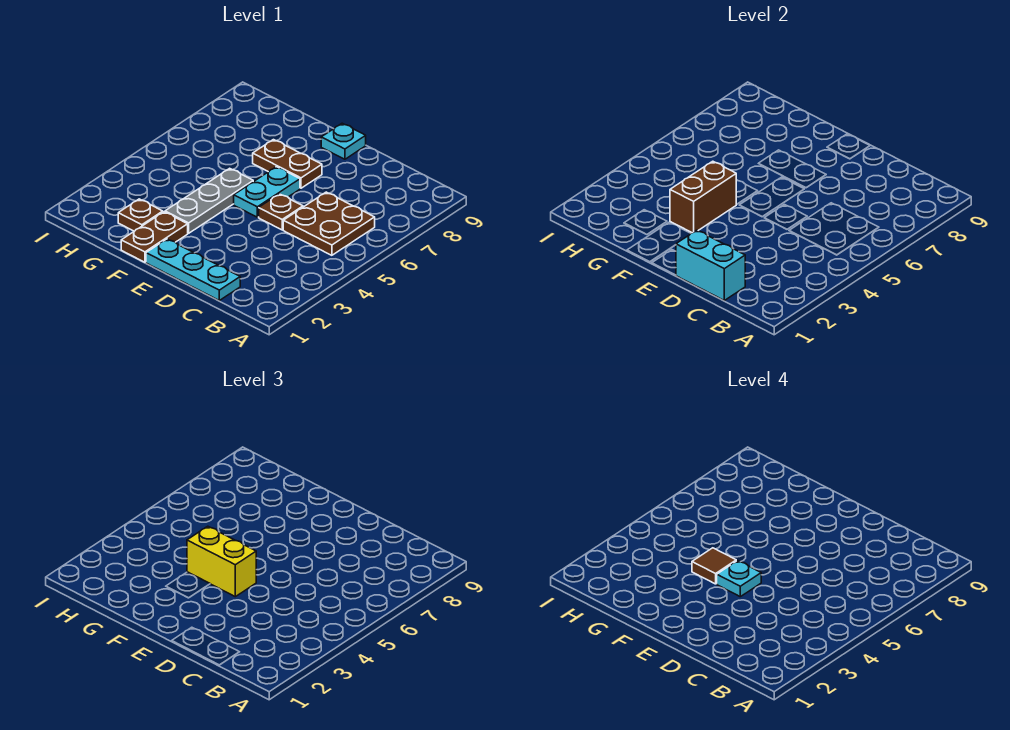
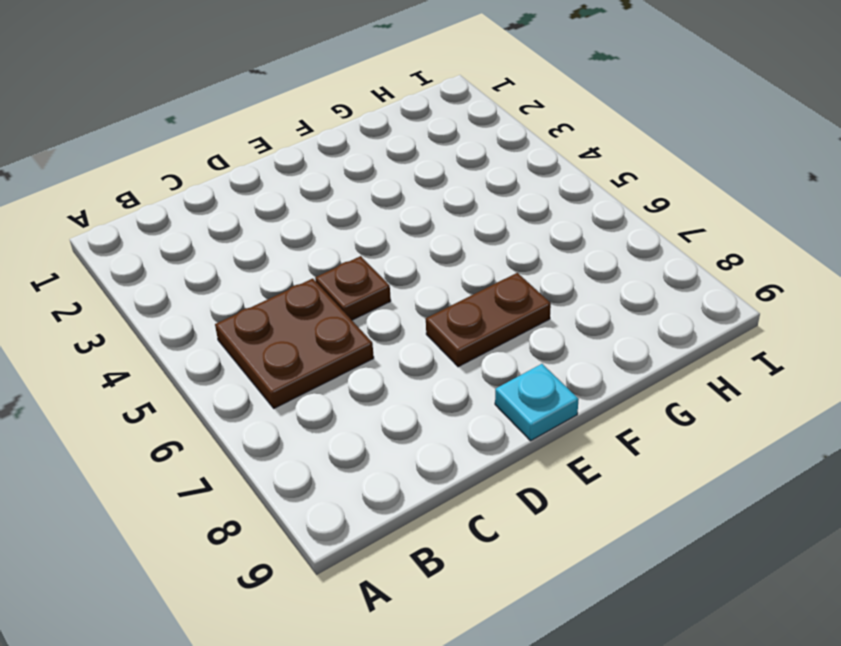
none -> cyan 1x3 plate [146,239,240,300]
none -> cyan 1x2 plate [234,167,300,217]
none -> brown 1x2 plate [121,212,188,262]

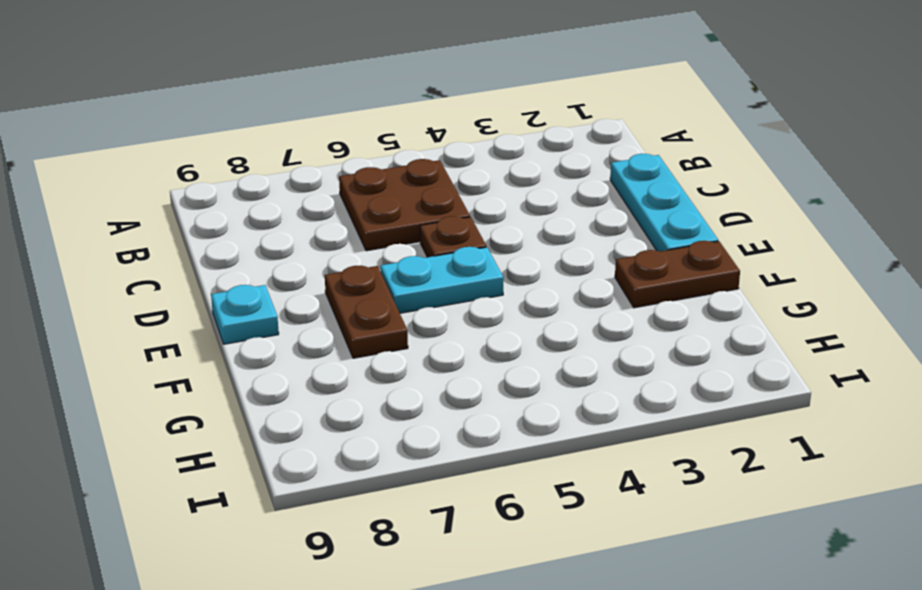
none -> grey 1x3 plate [165,168,253,233]
none -> brown 1x1 plate [118,199,163,231]
none -> cyan 1x2 brick [676,230,745,300]

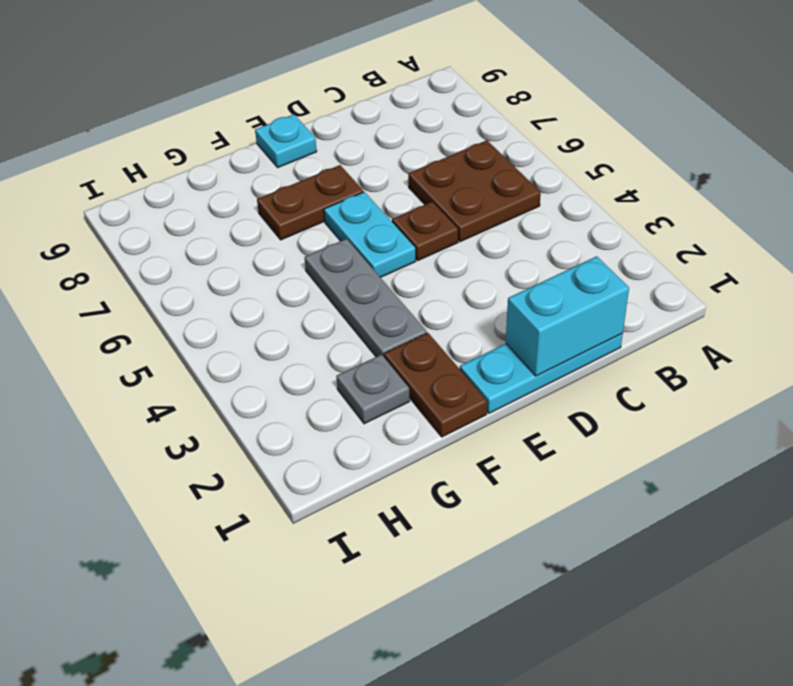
grey 1x1 plate [336,355,409,424] -> brown 1x1 plate [118,199,163,231]
none -> brown 1x2 brick [670,161,736,233]
none -> yellow 1x2 brick [187,526,256,597]
none -> cyan 1x1 plate [717,561,761,597]

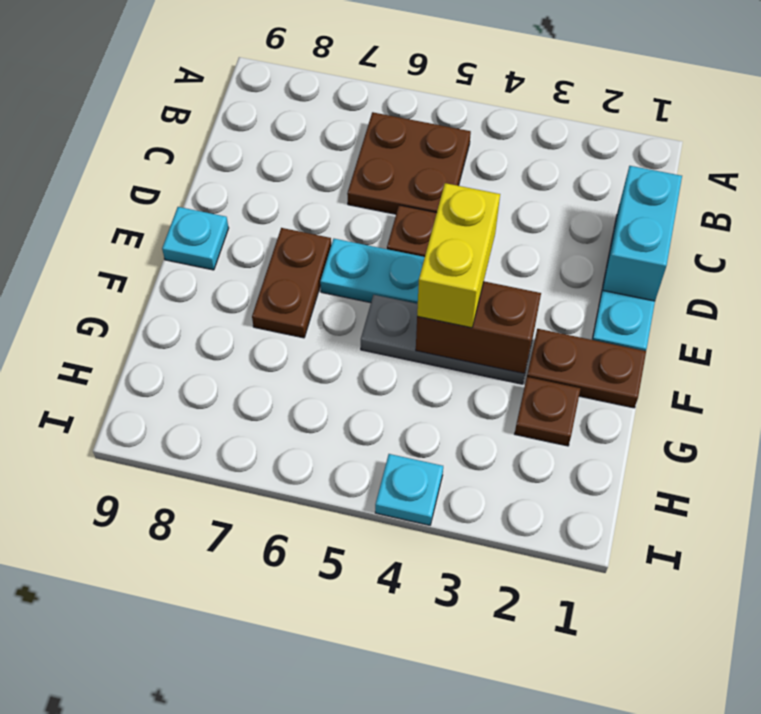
cyan 1x1 plate [375,454,443,525] -> cyan 1x1 plate moved to [717,561,761,597]
none -> brown 1x1 tile [692,548,736,584]

